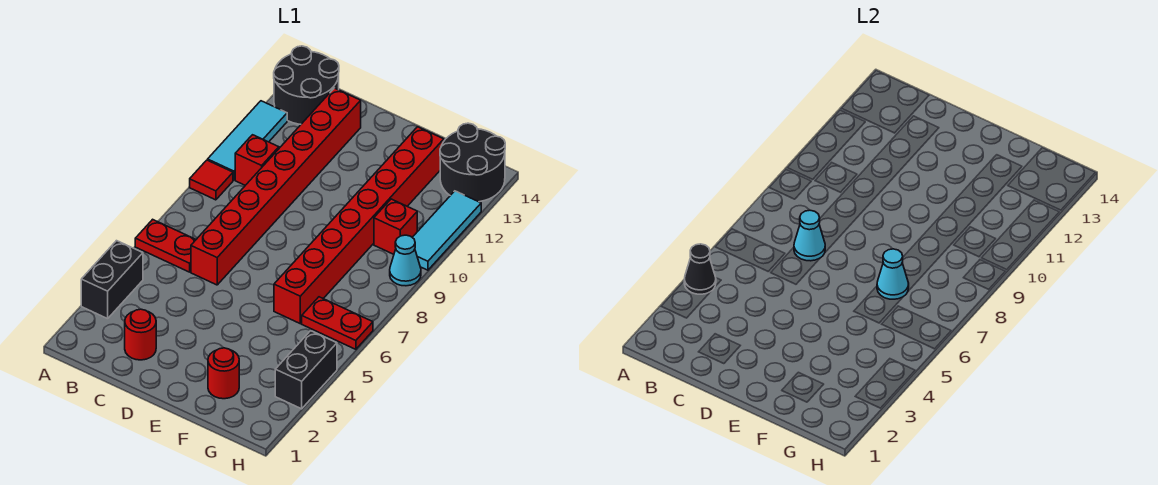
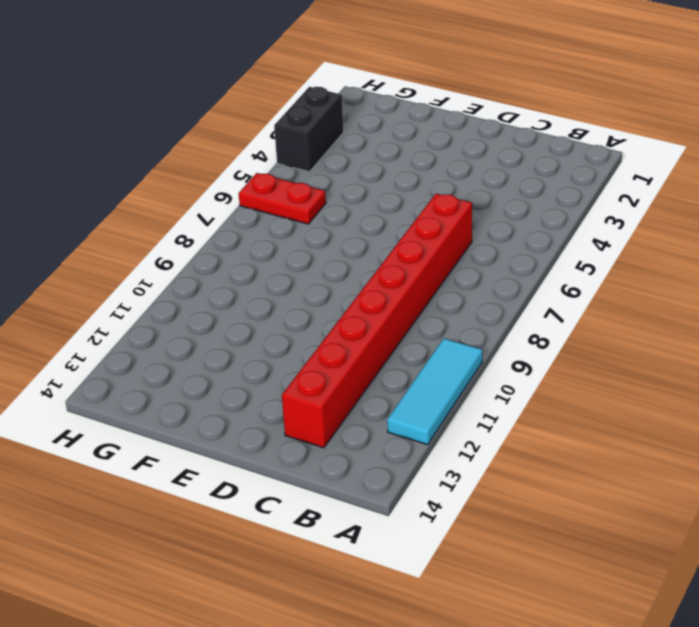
none -> black 1x2 brick [81,241,143,319]
none -> red 1x2 plate [135,219,196,272]
none -> red 1x1 tile [190,160,233,200]

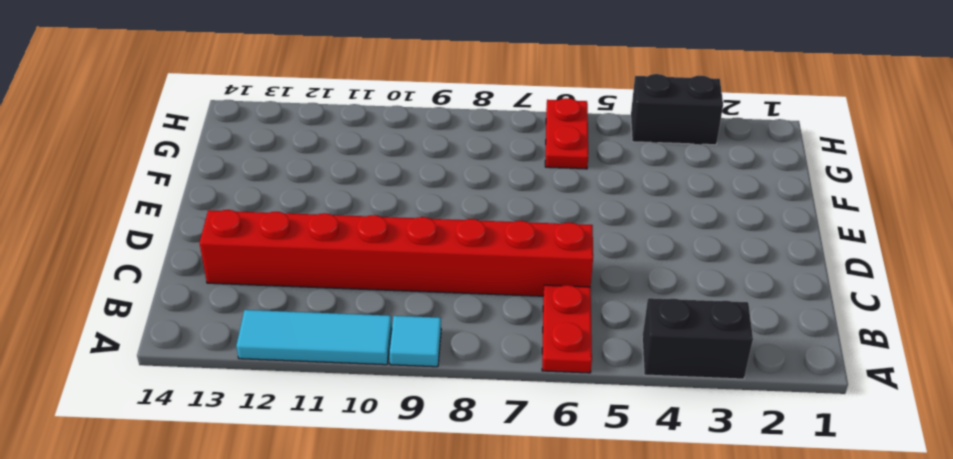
cyan 1x1 tile [389,316,441,367] -> red 1x1 tile [190,160,233,200]
none -> black 2x2 round brick [274,46,339,124]
none -> red 1x1 brick [235,135,279,185]
none -> red 1x1 round brick [125,309,156,360]

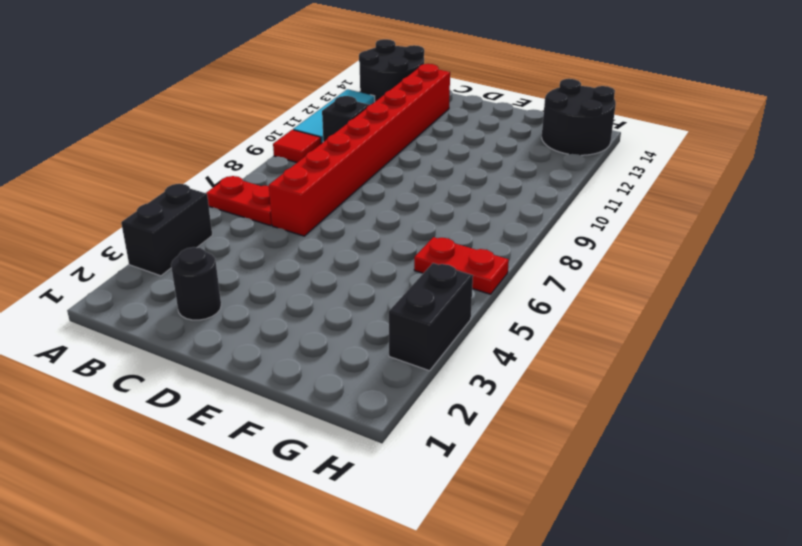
black 1x1 brick [322,96,369,142] -> red 1x1 brick [235,135,279,185]
black 1x1 round brick [171,247,221,320] -> red 1x1 round brick [125,309,156,360]
none -> red 1x1 round brick [208,348,239,399]
none -> red 1x8 brick [274,127,444,323]
none -> red 1x1 brick [374,199,417,254]

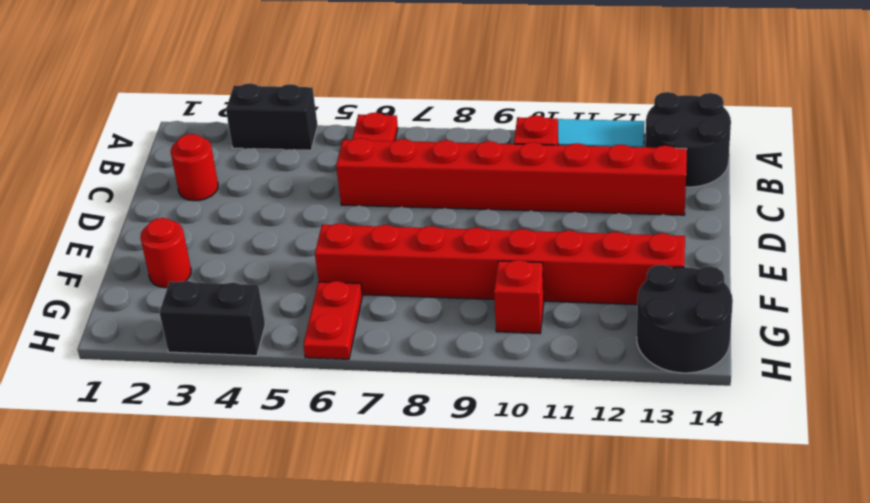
none -> red 1x1 tile [190,160,233,200]
none -> cyan 1x1 cone [390,235,421,286]
none -> cyan 1x3 tile [412,191,481,270]

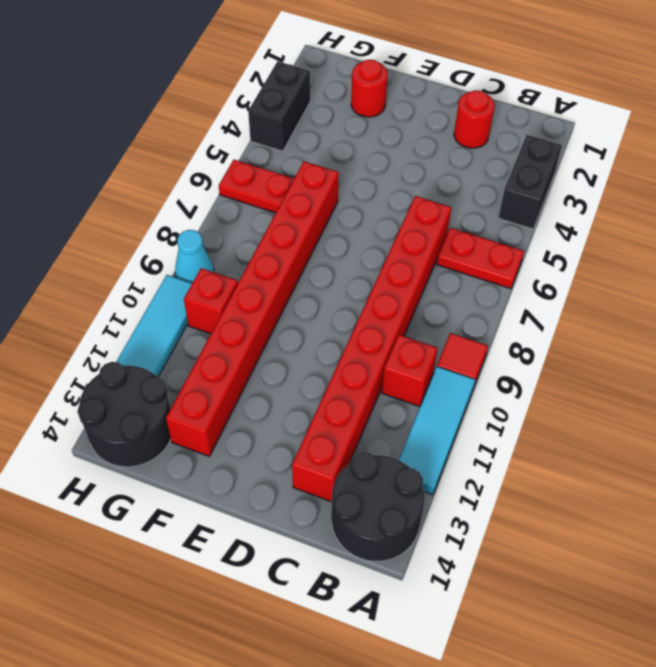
none -> black 1x1 cone [684,244,716,294]
none -> cyan 1x1 cone [794,210,825,261]
none -> cyan 1x1 cone [877,249,909,299]

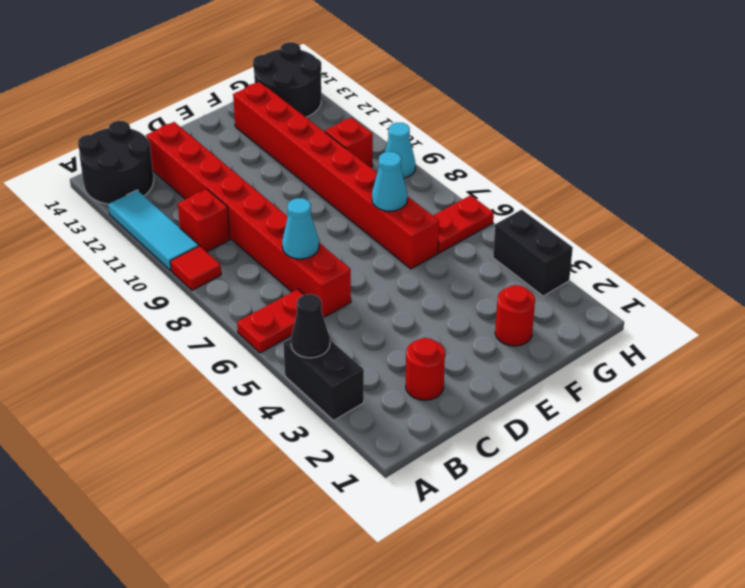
none -> cyan 1x3 tile [412,191,481,270]

